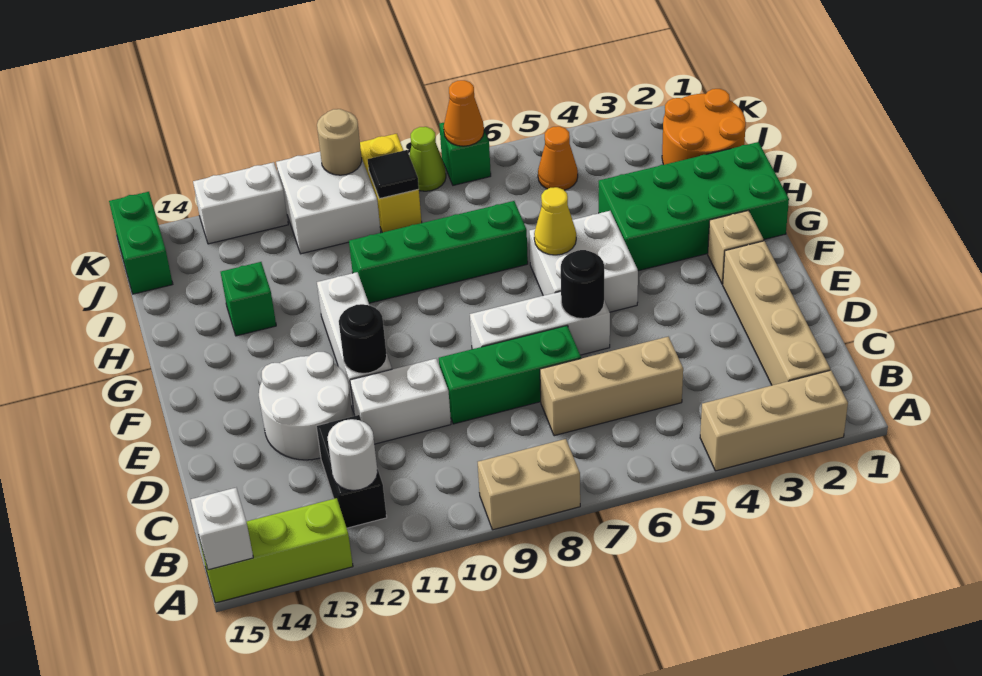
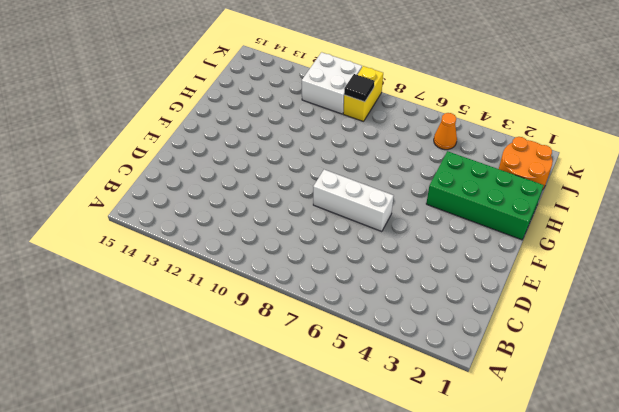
none -> tan 1x3 brick [700,370,848,471]
none -> tan 1x2 brick [478,439,580,530]
none -> lime 1x3 brick [200,498,353,603]
none -> tan 1x4 brick [723,241,830,385]

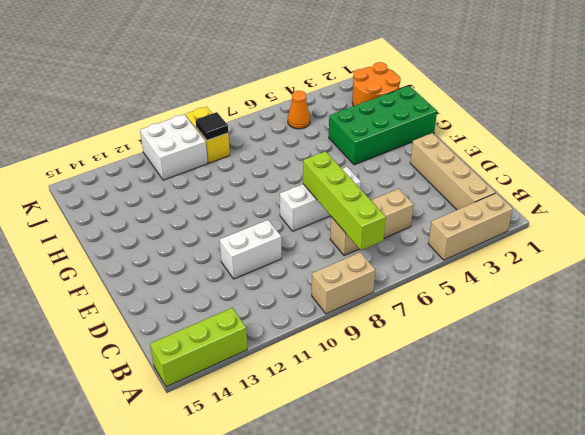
lime 1x4 brick [303,151,386,250] -> none
none -> black 1x2 brick [316,415,387,528]
none -> green 1x3 brick [439,326,581,424]
none -> white 2x2 round brick [259,352,353,460]
none -> white 1x3 brick [317,272,392,412]

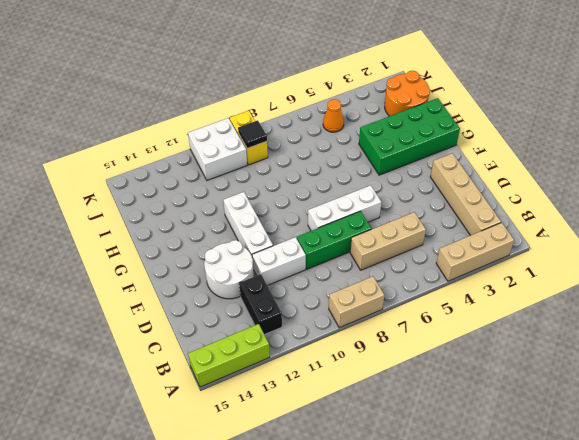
none -> tan 1x1 brick [708,210,764,284]
none -> white 2x2 brick [529,211,638,312]
none -> green 1x4 brick [349,201,528,303]
none -> green 1x1 brick [221,262,276,336]

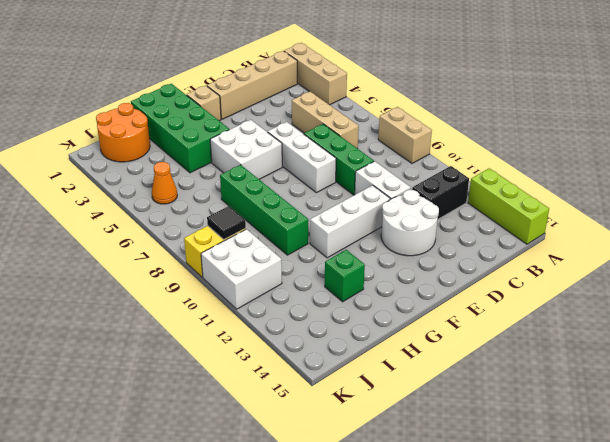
none -> green 1x2 brick [109,192,173,294]
none -> green 1x1 brick [439,123,491,185]
none -> lime 1x1 cone [409,127,446,191]
none -> white 1x2 brick [193,162,288,244]

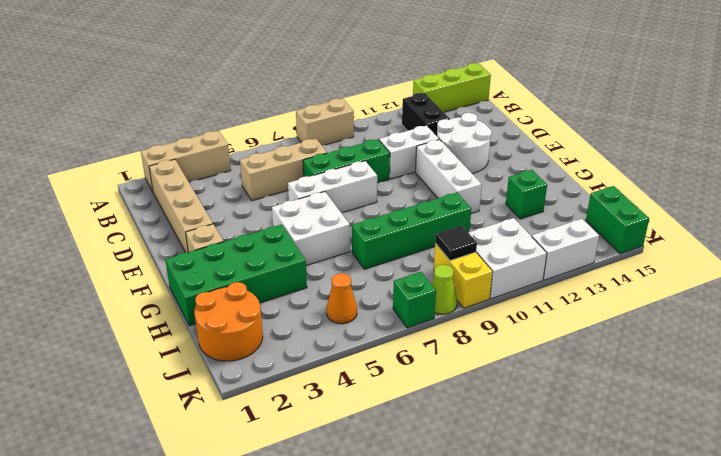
none -> white 1x1 brick [191,488,253,570]
none -> white 1x1 round brick [327,419,378,491]
none -> black 1x1 round brick [561,250,604,319]
none -> black 1x1 round brick [339,304,387,374]

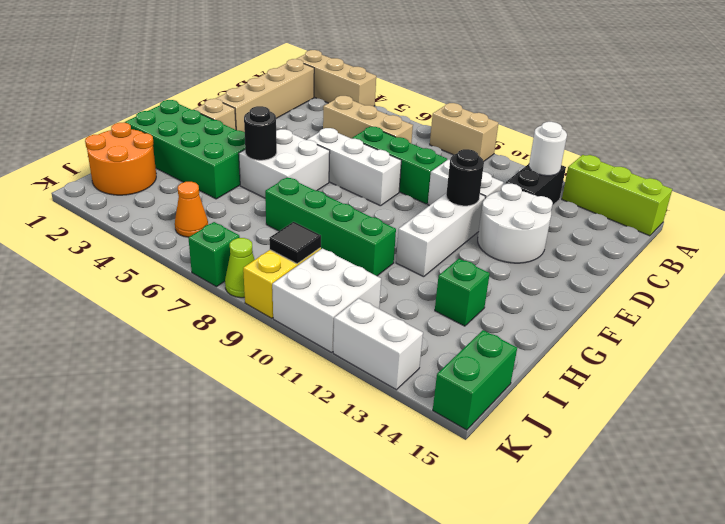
black 1x1 round brick [244,106,277,160] -> black 1x1 round brick moved to [561,250,604,319]
none -> white 1x1 brick [191,488,253,570]
none -> yellow 1x1 cone [534,187,576,255]
none -> orange 1x1 cone [444,80,484,146]
none -> tan 1x1 round brick [317,109,362,175]

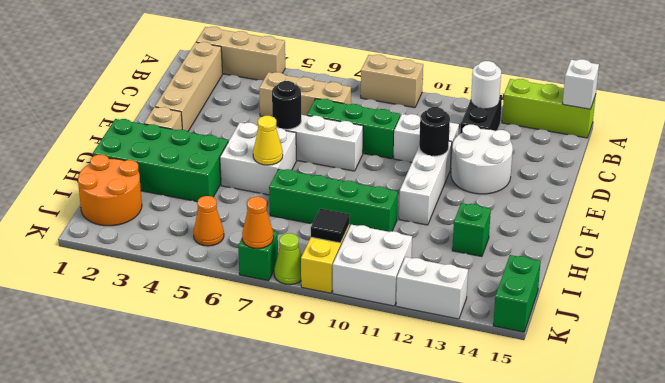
none -> tan 1x1 round brick [317,109,362,175]

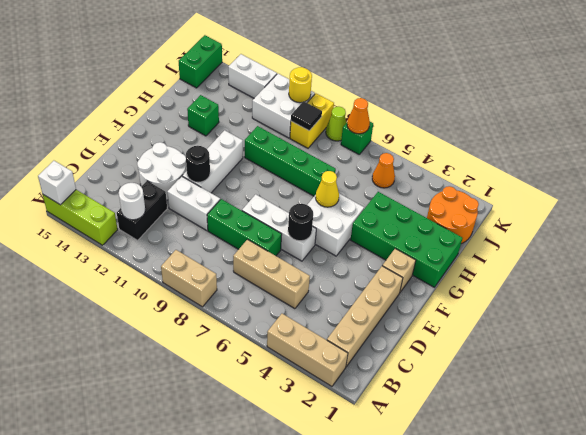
yellow 1x1 round brick [289,67,312,103] -> tan 1x1 round brick [317,109,362,175]

